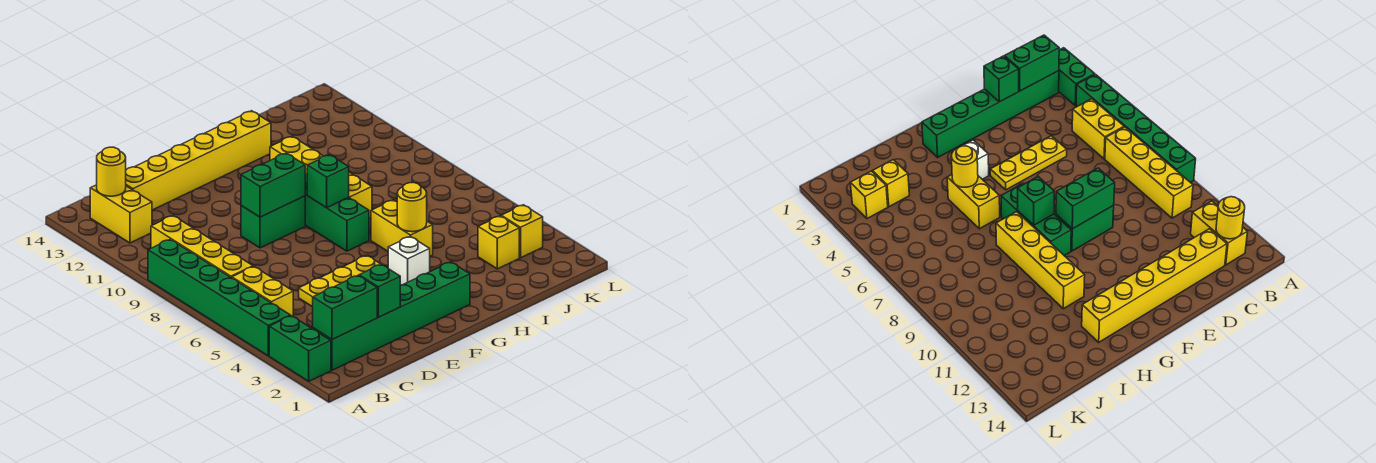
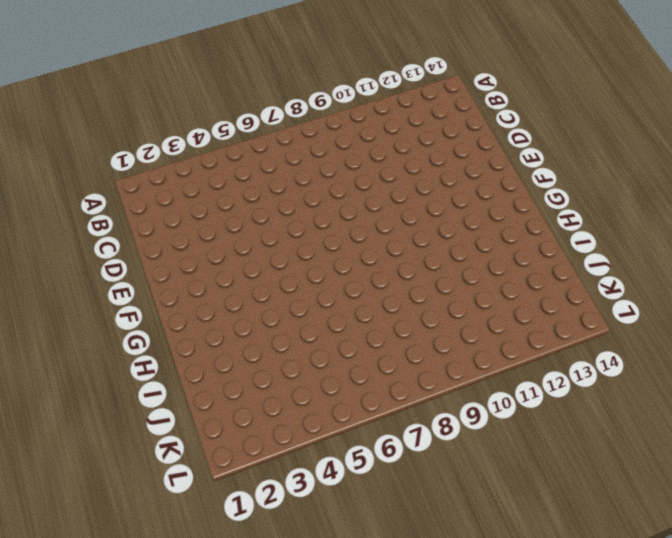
none -> green 1x2 brick [269,316,331,381]
none -> green 1x6 brick [148,239,290,356]
none -> green 1x6 brick [313,262,470,370]

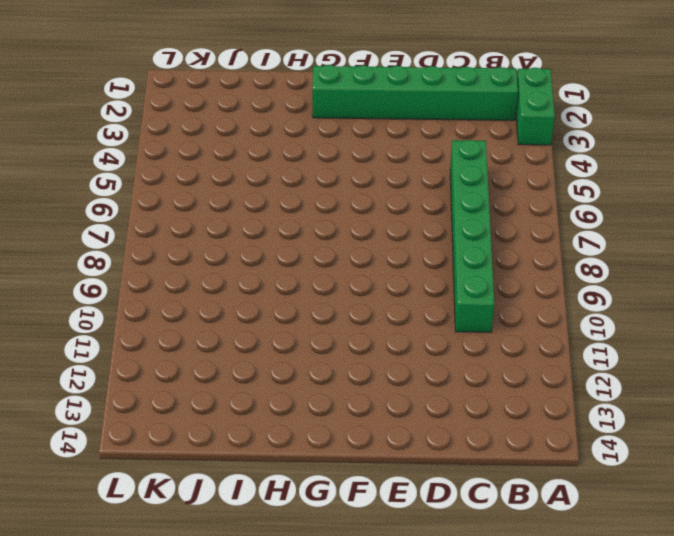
green 1x6 brick [450,140,494,332] -> green 1x6 brick moved to [148,239,290,356]
none -> yellow 1x2 brick [232,267,293,316]
none -> yellow 1x4 brick [151,216,253,278]
none -> yellow 1x2 brick [90,185,152,243]

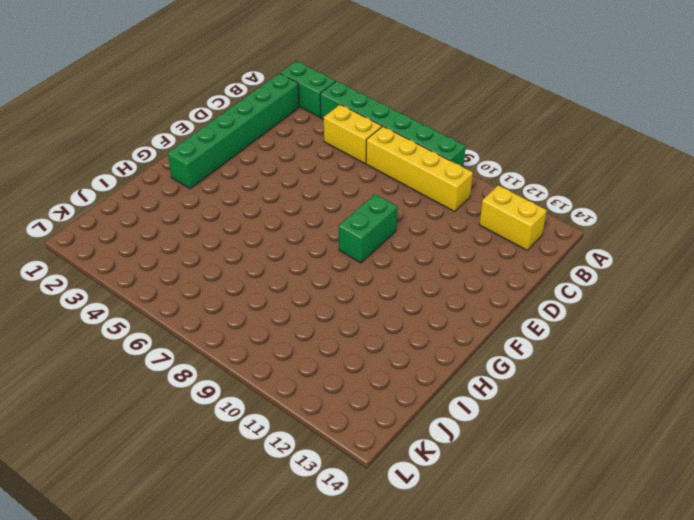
none -> yellow 1x6 brick [126,111,271,210]
none -> yellow 1x3 plate [299,256,381,307]
none -> white 1x1 brick [388,236,430,285]

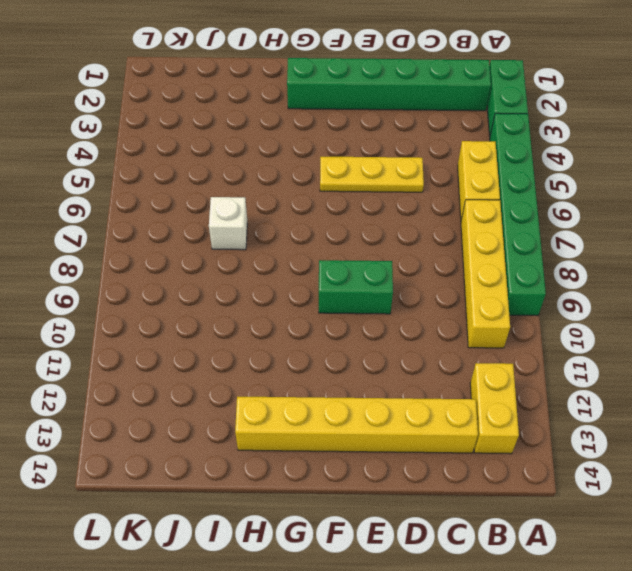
white 1x1 brick [209,197,247,250] -> white 1x1 brick moved to [388,236,430,285]
none -> green 1x3 brick [305,174,369,251]
none -> yellow 1x2 brick [371,200,433,256]
none -> yellow 1x4 brick [270,136,372,218]

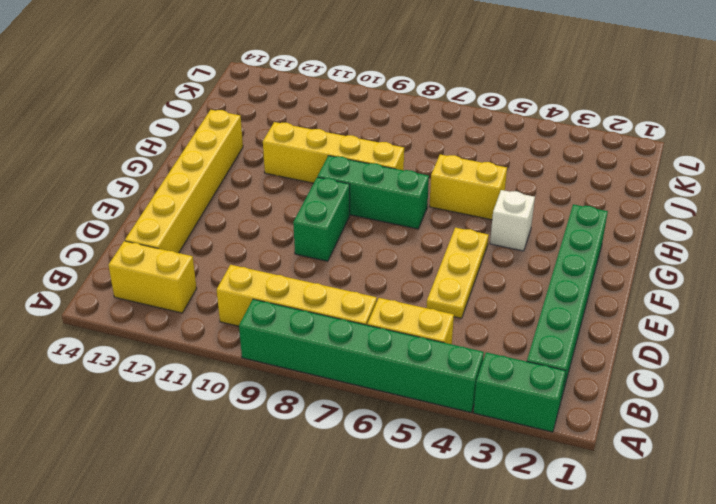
none -> yellow 1x1 brick [478,216,519,269]
none -> yellow 1x1 brick [501,205,543,258]
none -> green 1x2 brick [313,276,377,340]

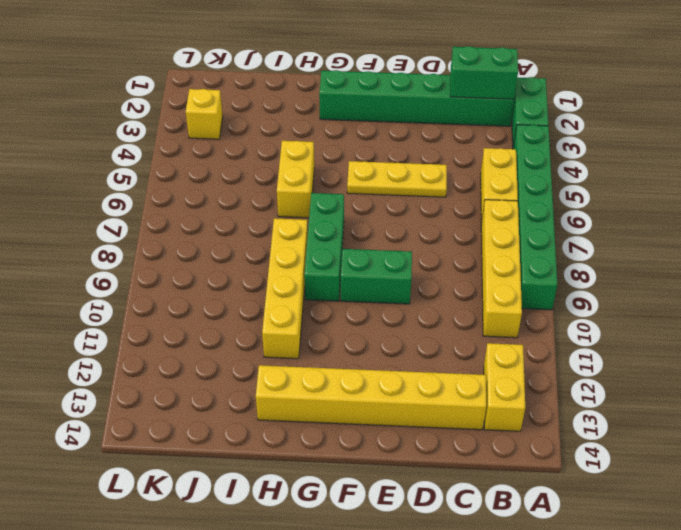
none -> white 1x1 brick [388,236,430,285]
none -> yellow 1x1 brick [478,216,519,269]
none -> yellow 1x1 round brick [97,147,126,196]

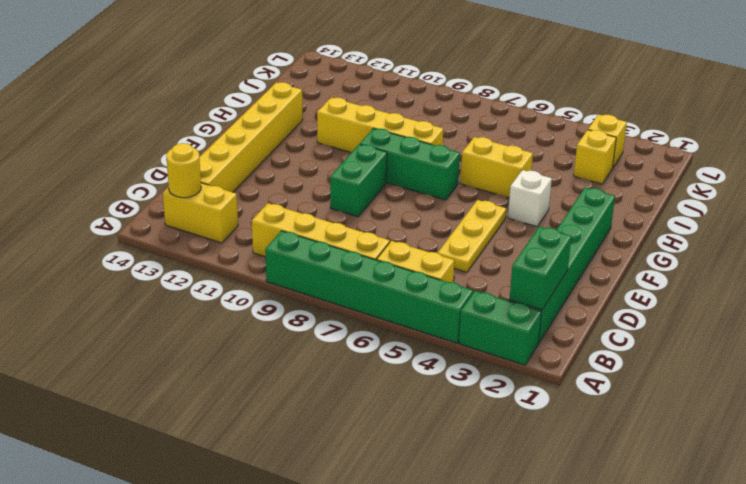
none -> green 1x1 brick [359,264,400,317]
none -> green 1x2 brick [241,153,305,217]
none -> green 1x1 brick [307,155,349,208]

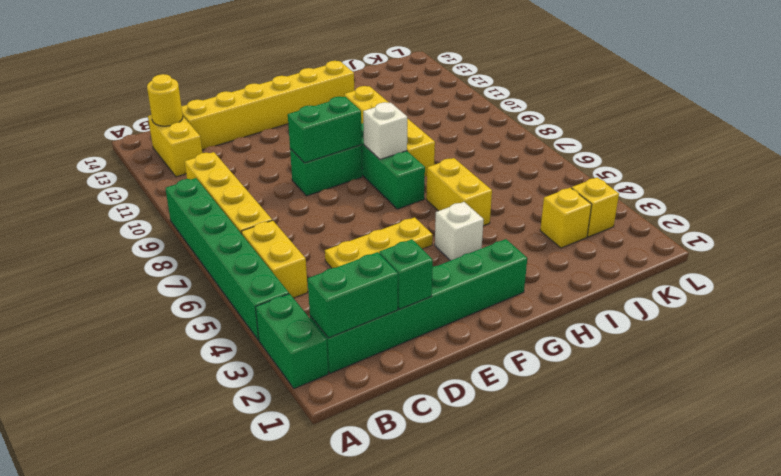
white 1x1 brick [363,102,407,159] -> green 1x1 brick [307,155,349,208]
none -> yellow 1x1 round brick [397,183,427,232]

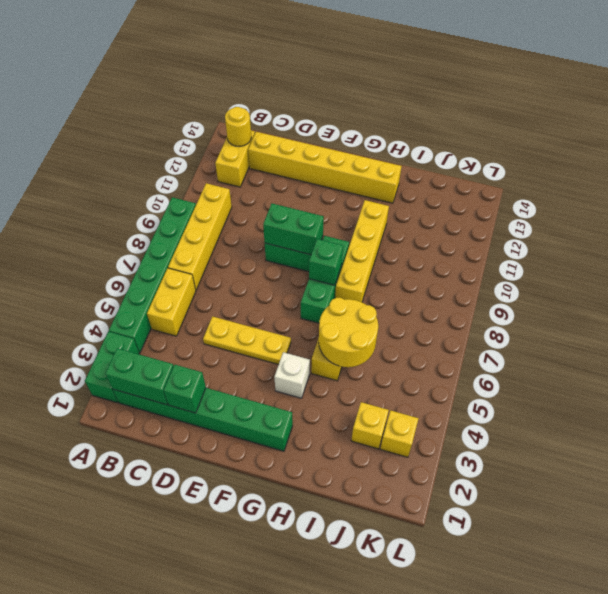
yellow 2x2 round brick [319,298,378,367] -> yellow 1x1 round brick [397,183,427,232]

